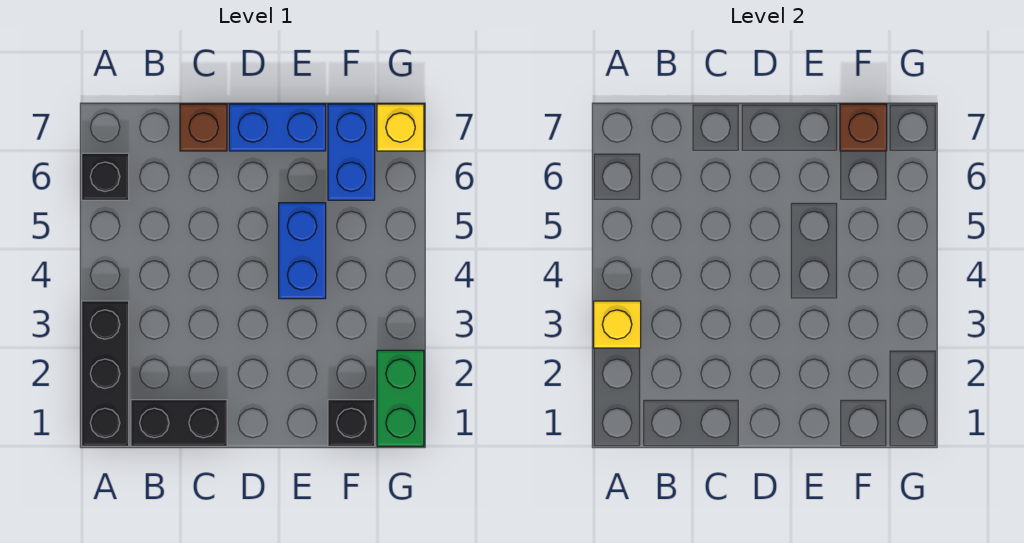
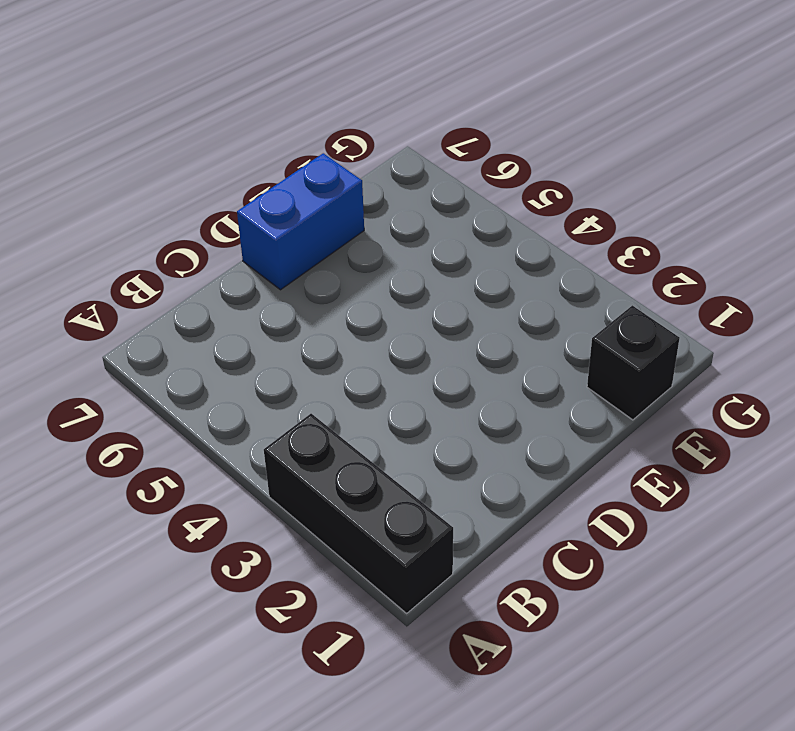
none -> black 1x1 brick [82,153,129,200]
none -> black 1x2 brick [131,400,227,446]
none -> brown 1x1 brick [180,104,227,151]

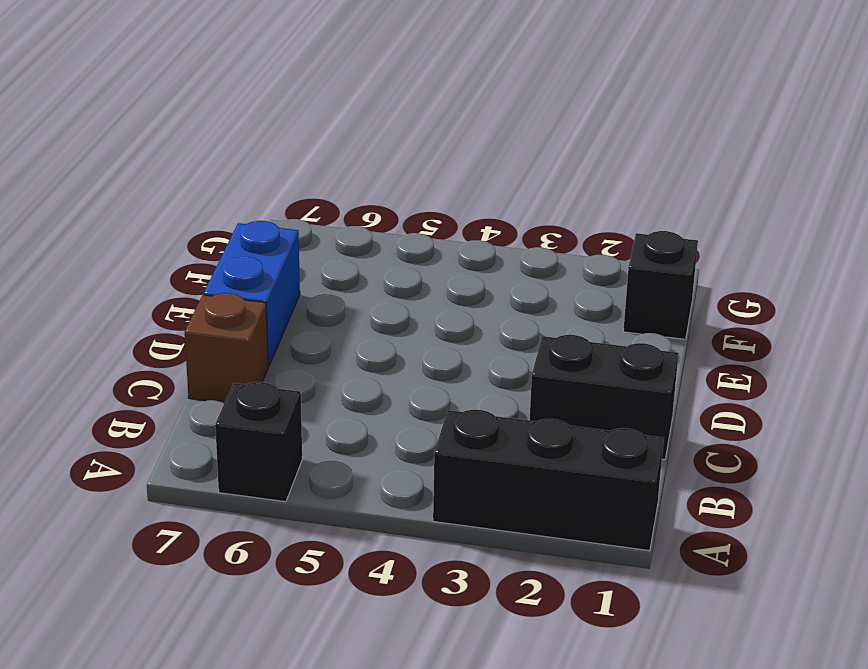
black 1x2 brick [529,335,679,460] -> black 1x2 brick turned to [131,400,227,446]
none -> blue 1x2 brick [279,203,326,299]
none -> blue 1x2 brick [328,104,375,200]
none -> green 1x2 brick [377,350,424,446]

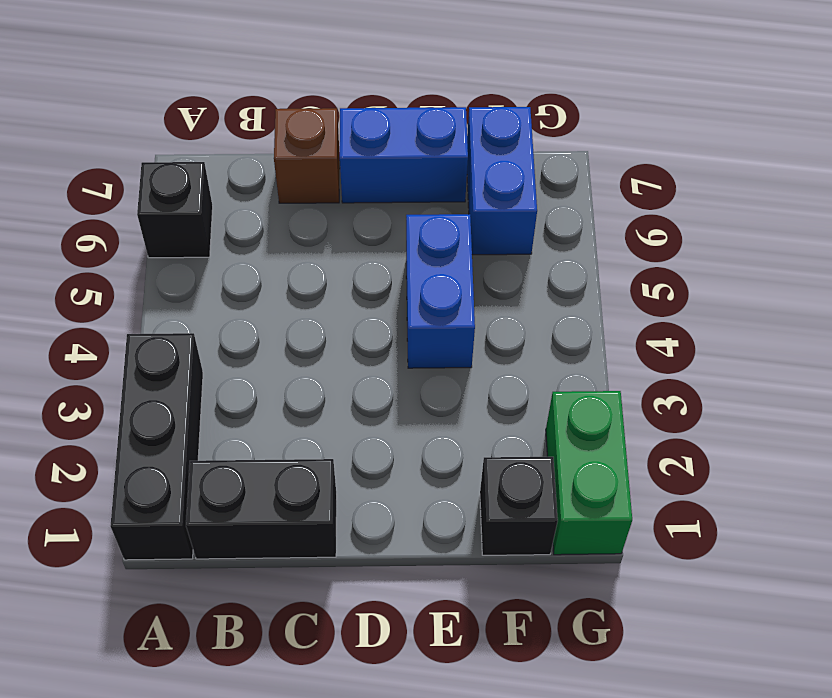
none -> yellow 1x1 brick [377,104,424,151]
none -> yellow 1x1 brick [594,301,641,348]
none -> brown 1x1 brick [840,104,887,151]

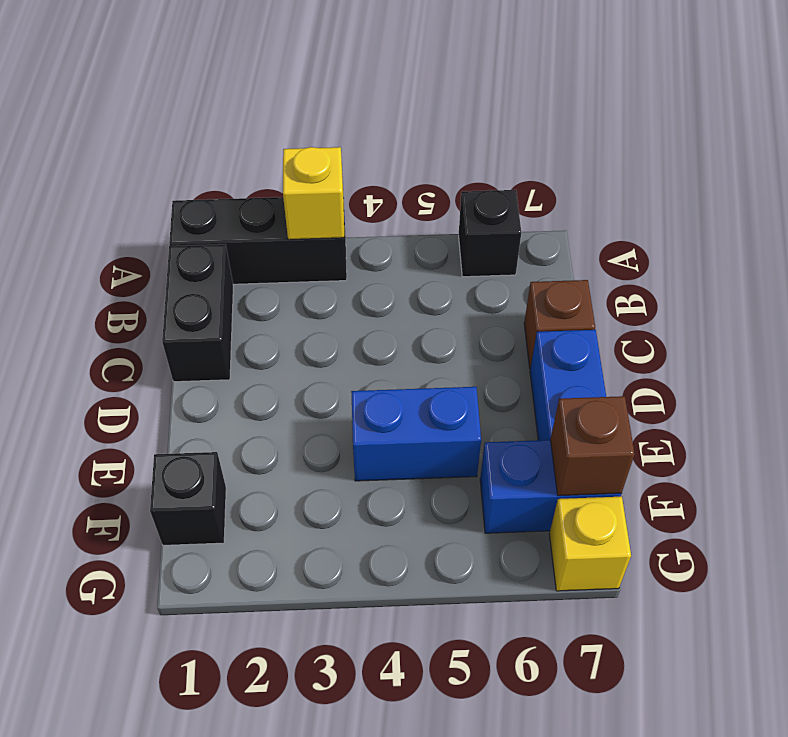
none -> green 1x2 brick [377,350,424,446]

